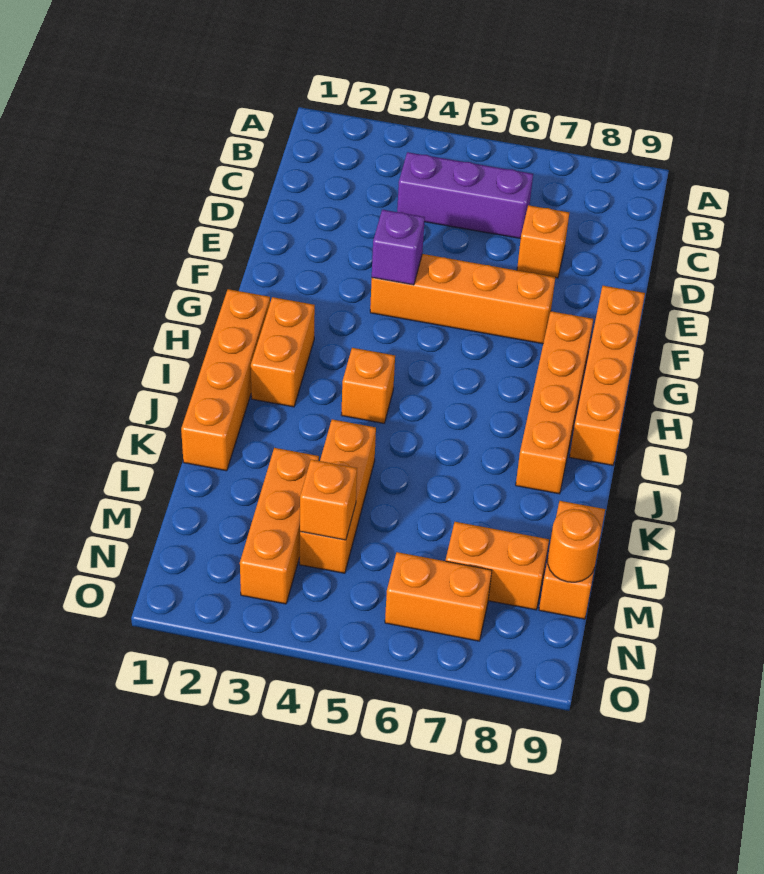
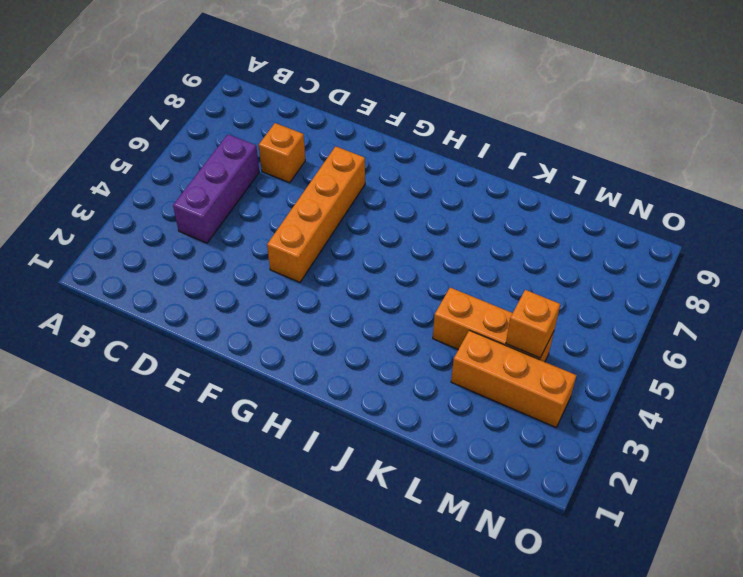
none -> orange 1x4 brick [570,286,645,465]
none -> orange 1x4 brick [516,311,593,494]
none -> orange 1x4 brick [181,289,270,471]

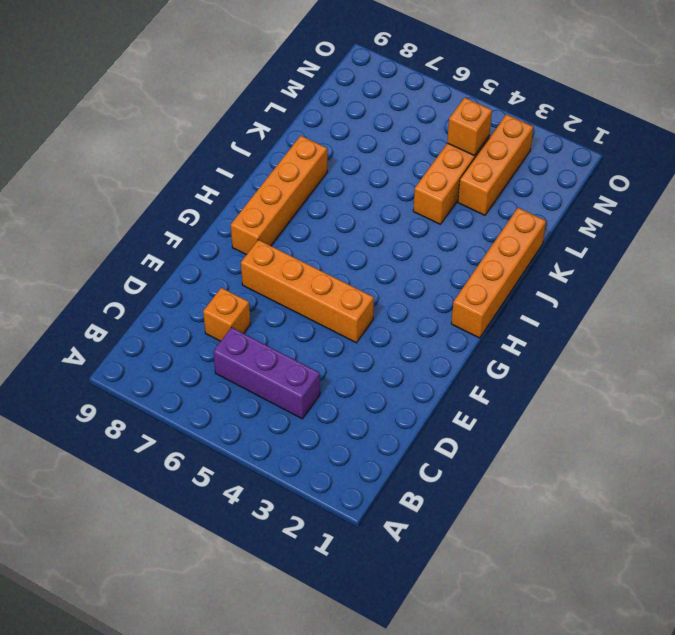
none -> orange 1x4 brick [570,286,645,465]
none -> orange 1x2 brick [251,297,315,407]
none -> orange 1x1 brick [342,348,395,423]

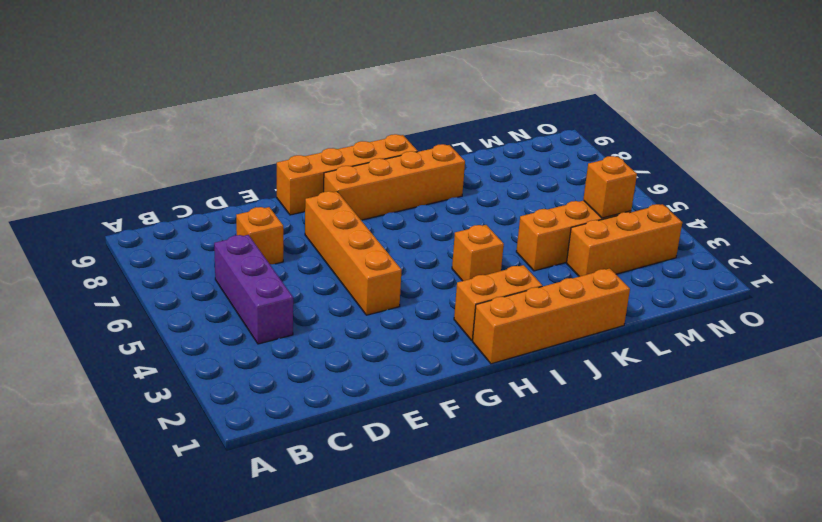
none -> orange 1x2 brick [539,501,605,619]
none -> orange 1x2 brick [446,522,549,610]
none -> orange 1x2 brick [385,552,492,641]

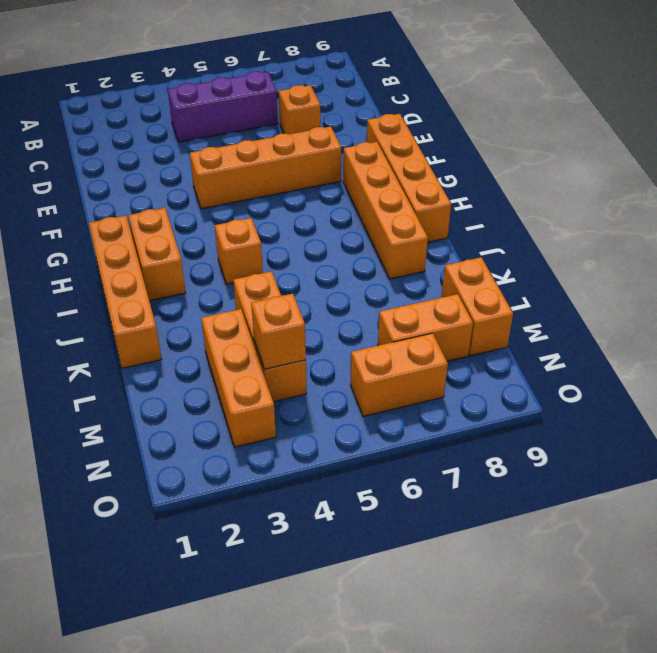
none -> purple 1x1 brick [372,210,425,285]
none -> orange 1x1 round brick [548,509,601,582]

